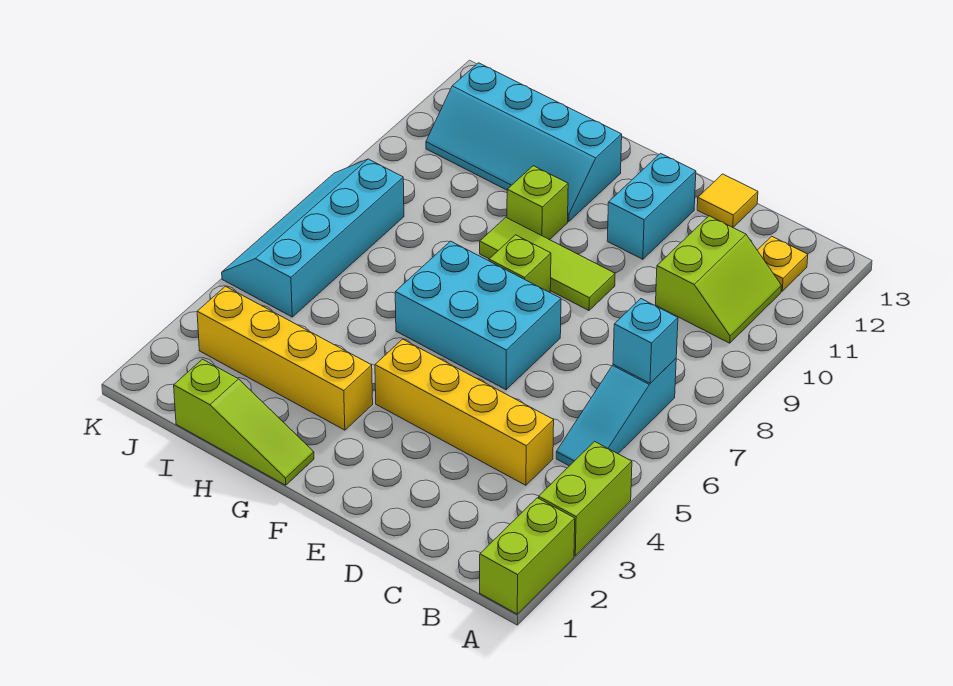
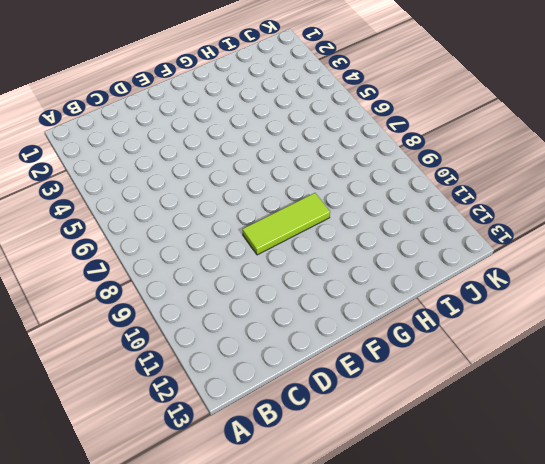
none -> lime 1x2 brick [480,498,575,614]
none -> lime 1x2 brick [539,441,632,556]
none -> cyan 1x3 slope [556,359,676,466]

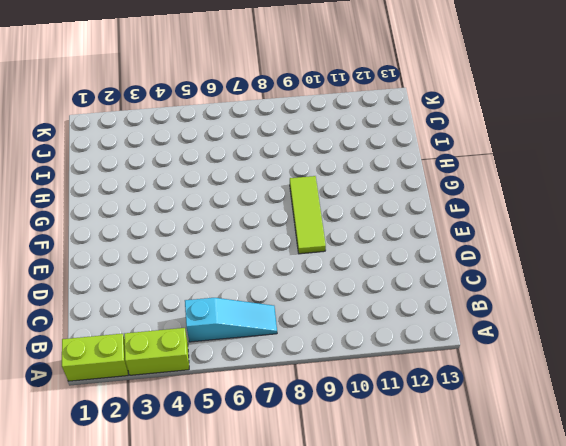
cyan 1x3 slope [185,298,277,342] -> cyan 1x3 slope turned to [556,359,676,466]
none -> lime 2x2 slope [656,216,781,343]
none -> yellow 1x1 plate [757,236,808,291]
none -> yellow 1x4 brick [375,339,554,485]

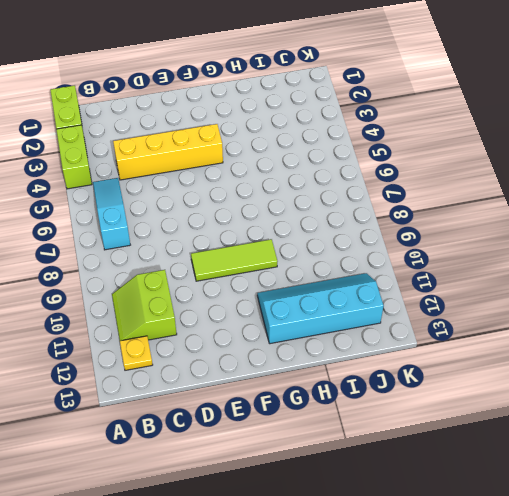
none -> yellow 1x1 tile [697,174,758,227]
none -> cyan 2x3 brick [395,241,561,390]
none -> cyan 1x2 brick [607,153,696,259]

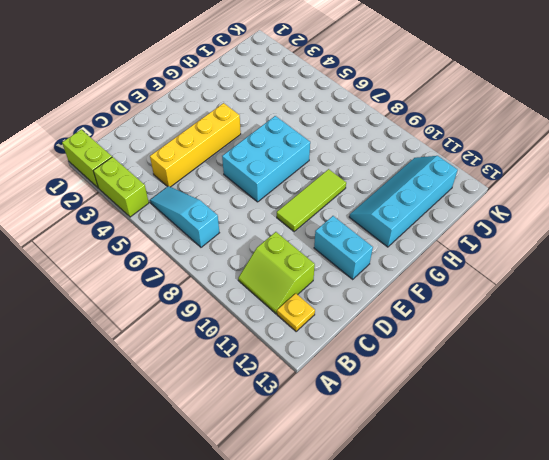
none -> yellow 1x1 tile [697,174,758,227]
none -> lime 1x1 brick [489,235,551,292]
none -> lime 1x3 slope [174,359,314,485]

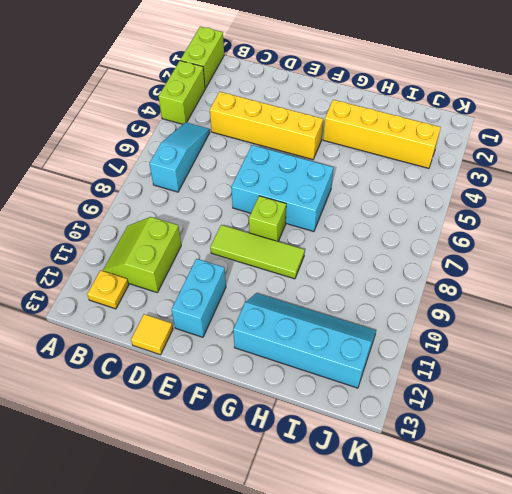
none -> lime 1x3 slope [174,359,314,485]
none -> lime 1x1 brick [507,166,568,240]
none -> cyan 2x4 slope [222,159,404,317]

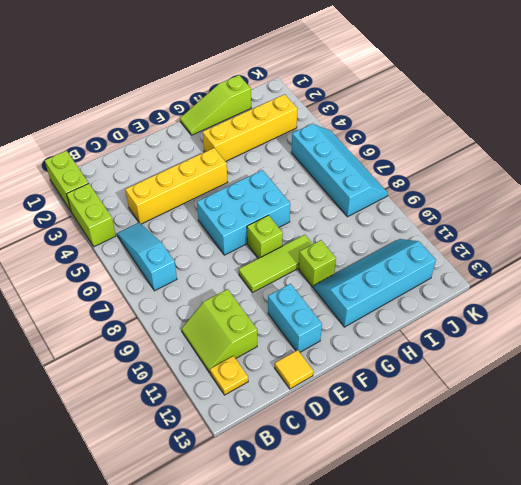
none -> cyan 1x1 brick [613,299,678,383]

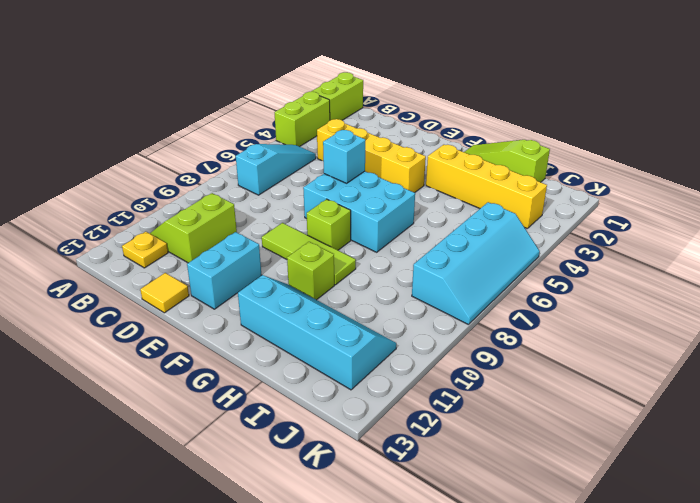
cyan 1x1 brick [323,130,365,183] -> cyan 1x1 brick moved to [613,299,678,383]

